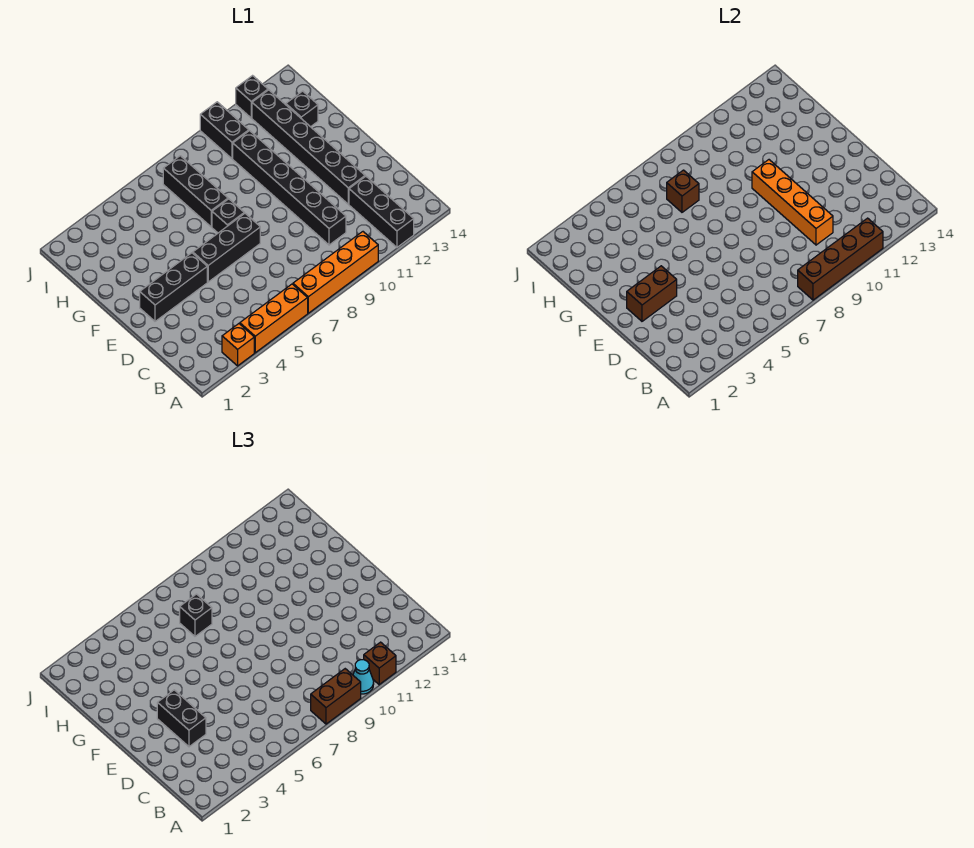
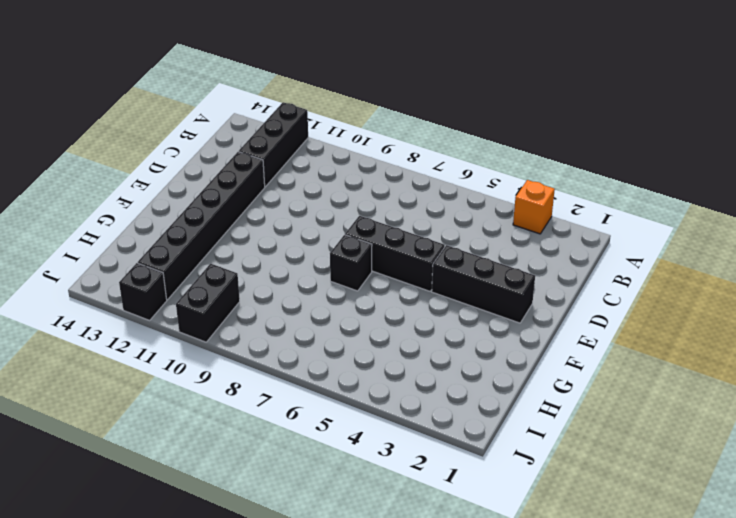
none -> orange 1x3 brick [240,284,308,353]
none -> orange 1x4 brick [293,232,378,313]
none -> black 1x6 brick [233,131,346,245]

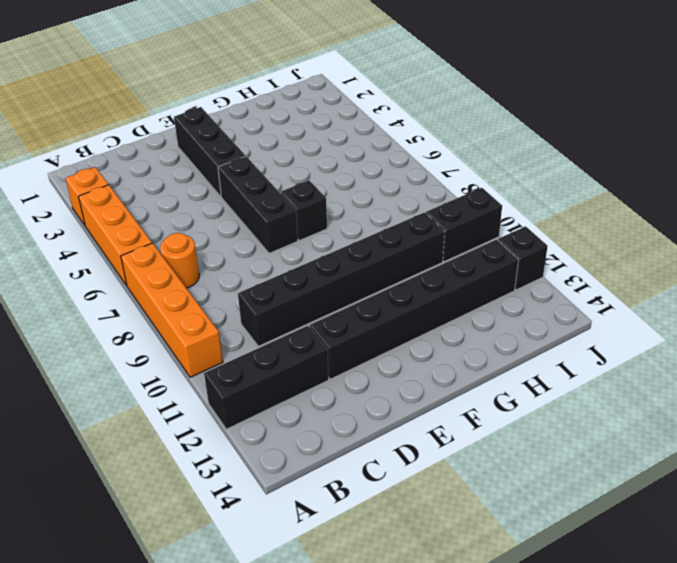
orange 1x1 round brick [160,233,199,288] -> none
none -> black 1x3 brick [163,156,228,227]
none -> black 1x1 brick [286,91,318,127]
none -> brown 1x4 brick [798,218,883,300]

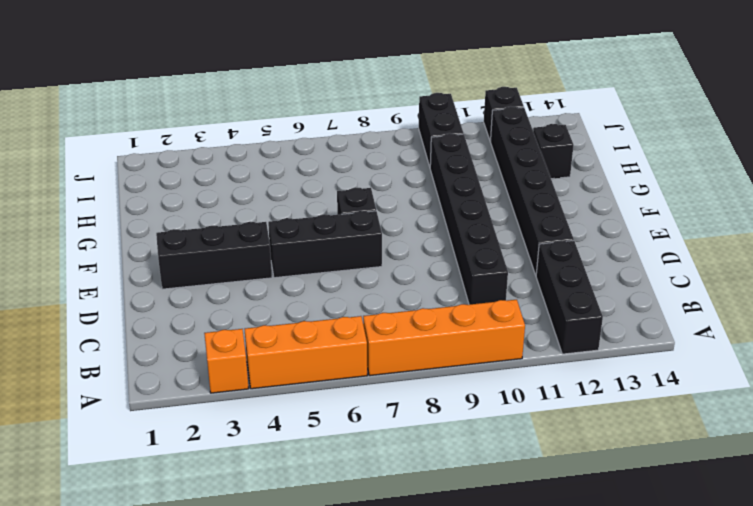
none -> black 1x3 brick [163,156,228,227]
none -> brown 1x4 brick [798,218,883,300]
none -> orange 1x4 brick [752,160,833,245]

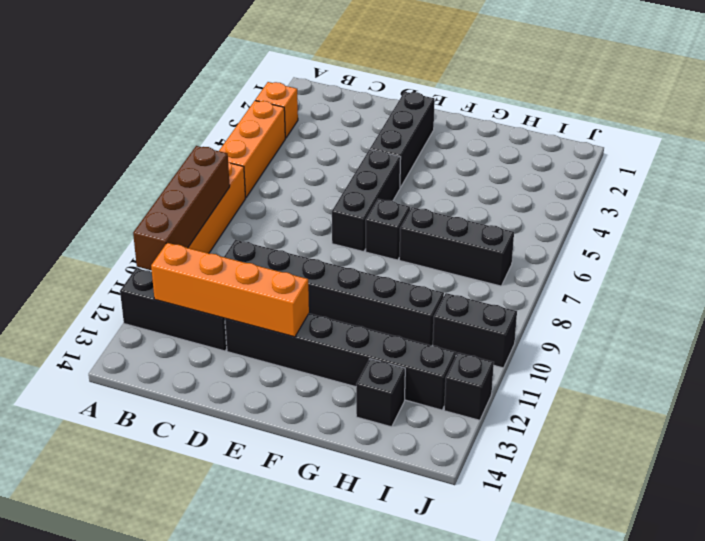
orange 1x4 brick [151,243,309,337] -> orange 1x4 brick moved to [752,160,833,245]
none -> brown 1x2 brick [627,266,677,321]
none -> brown 1x1 brick [667,170,699,212]
none -> brown 1x2 brick [311,669,361,724]

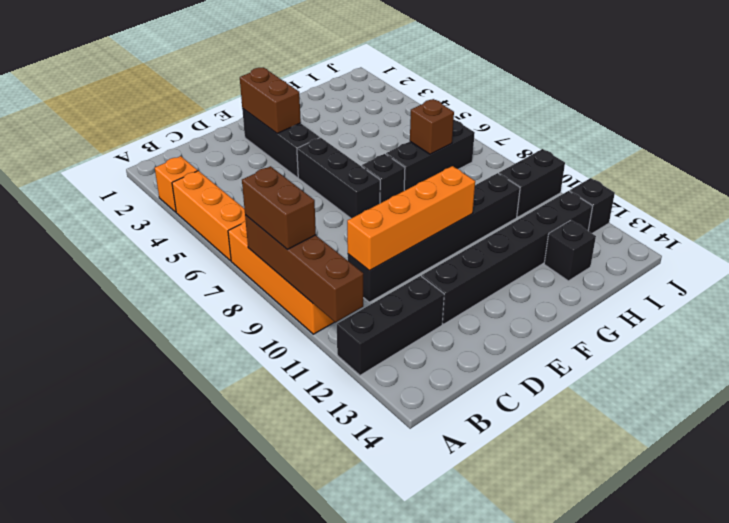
none -> cyan 1x1 cone [353,660,374,694]
none -> brown 1x1 brick [364,642,396,685]
none -> black 1x2 brick [157,690,206,747]

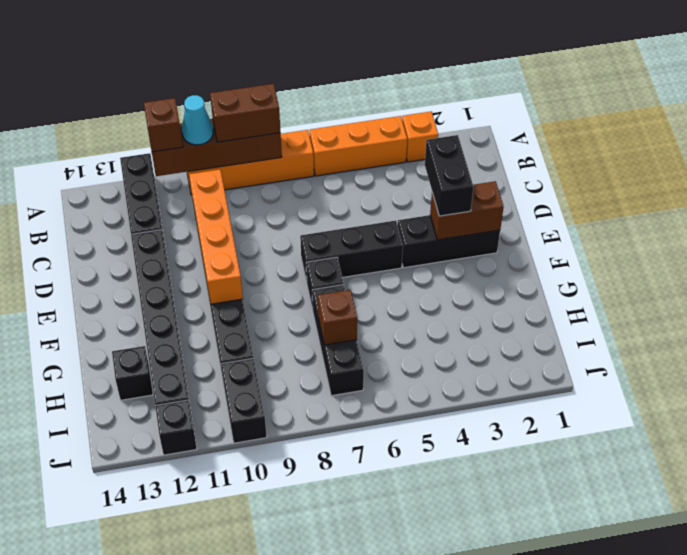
none -> black 1x1 brick [180,594,212,636]

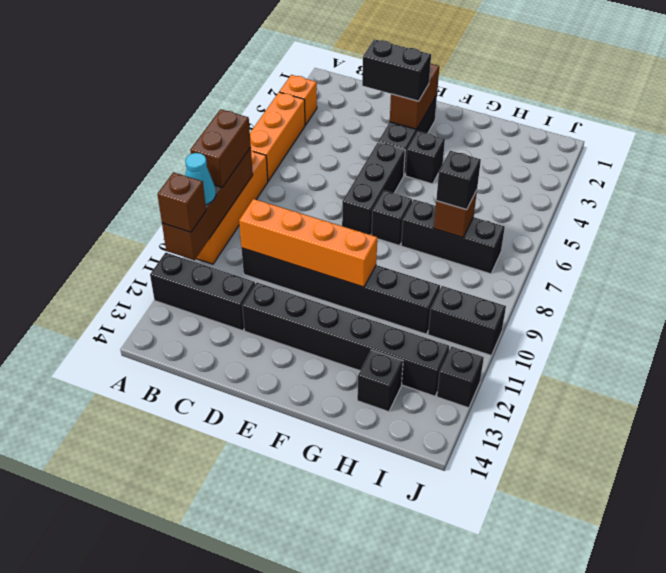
black 1x1 brick [406,131,445,184] -> none

